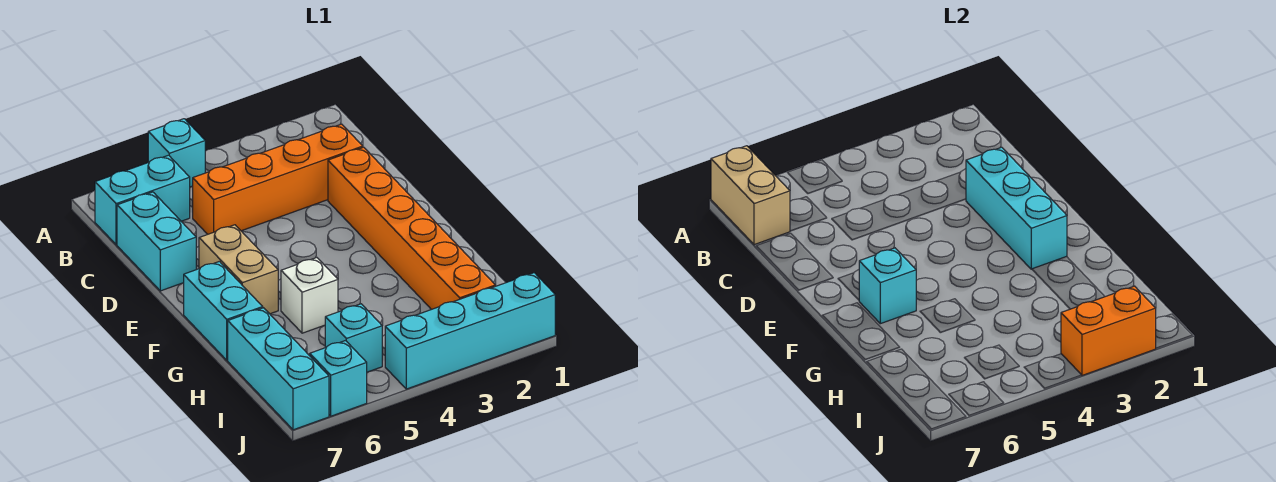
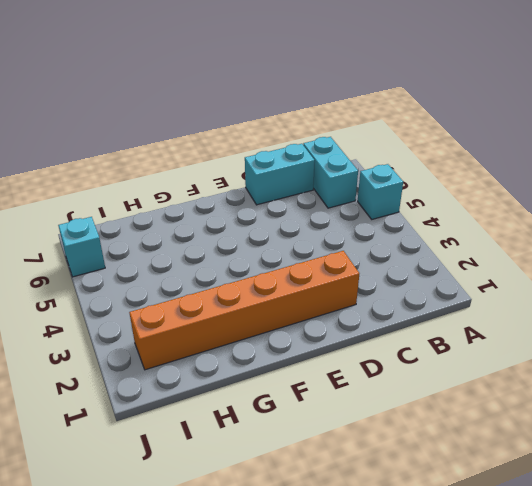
none -> orange 1x4 brick [193,124,363,234]
none -> tan 1x2 brick [199,225,278,314]
none -> cyan 1x2 brick [184,261,263,360]

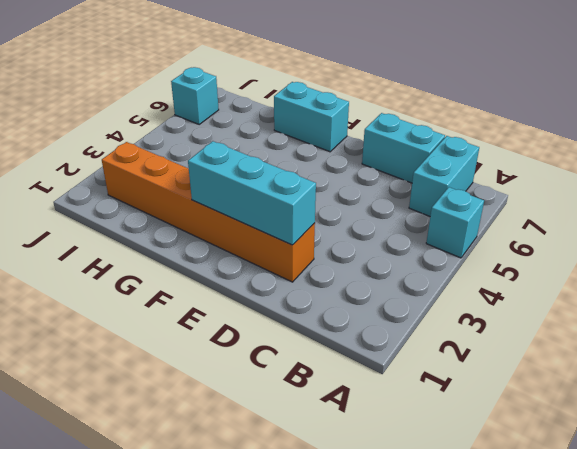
none -> orange 1x4 brick [193,124,363,234]
none -> tan 1x2 brick [199,225,278,314]
none -> white 1x1 brick [281,258,338,333]

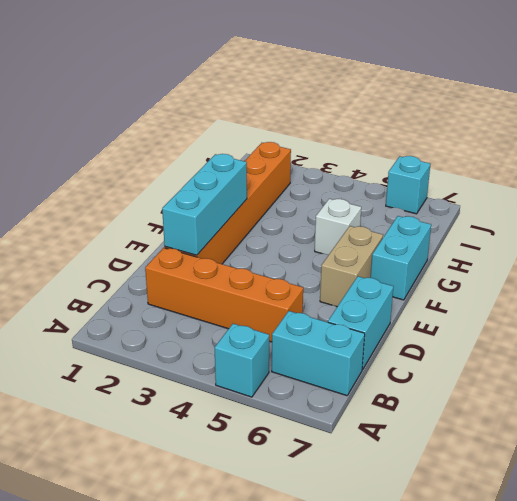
none -> cyan 1x3 brick [228,308,329,430]
none -> cyan 1x1 brick [325,304,382,372]
none -> cyan 1x4 brick [385,273,555,389]

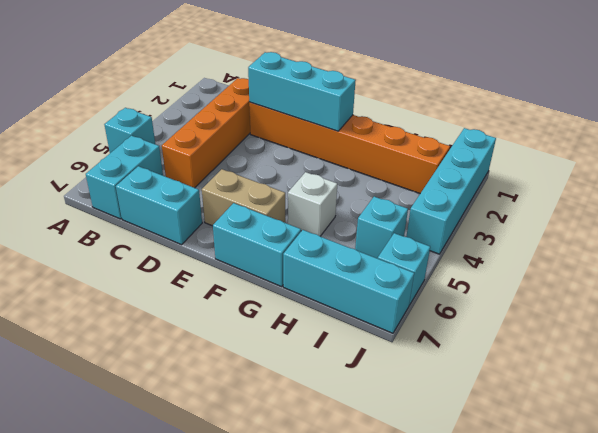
none -> tan 1x2 brick [711,146,790,245]
none -> cyan 1x1 brick [859,248,916,324]
none -> orange 1x2 brick [1061,286,1156,375]

